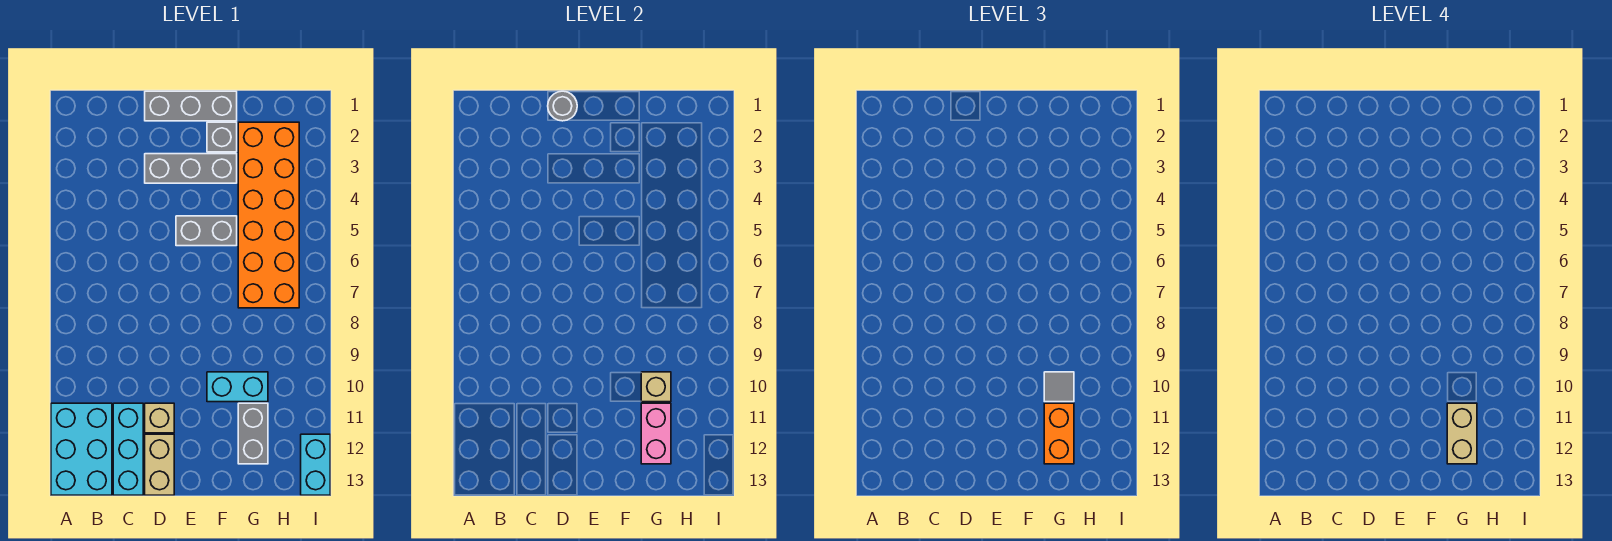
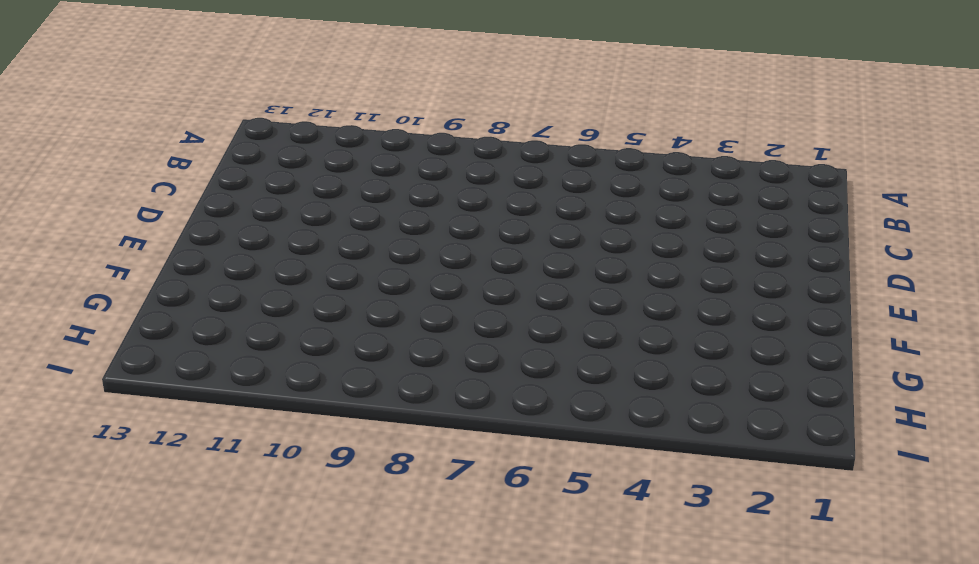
none -> cyan 2x3 brick [51,403,112,495]
none -> cyan 1x3 brick [113,403,143,495]
none -> grey 1x3 brick [145,91,237,121]

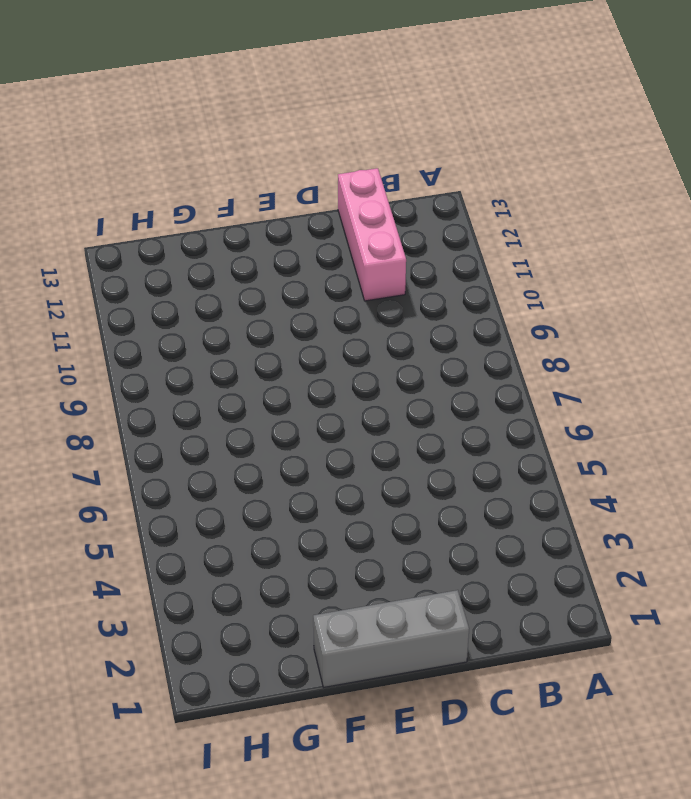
pink 1x3 brick [338,168,406,301] -> cyan 1x3 brick [113,403,143,495]
none -> cyan 2x3 brick [51,403,112,495]
none -> grey 1x3 brick [145,154,237,183]
none -> tan 1x1 brick [145,403,174,433]

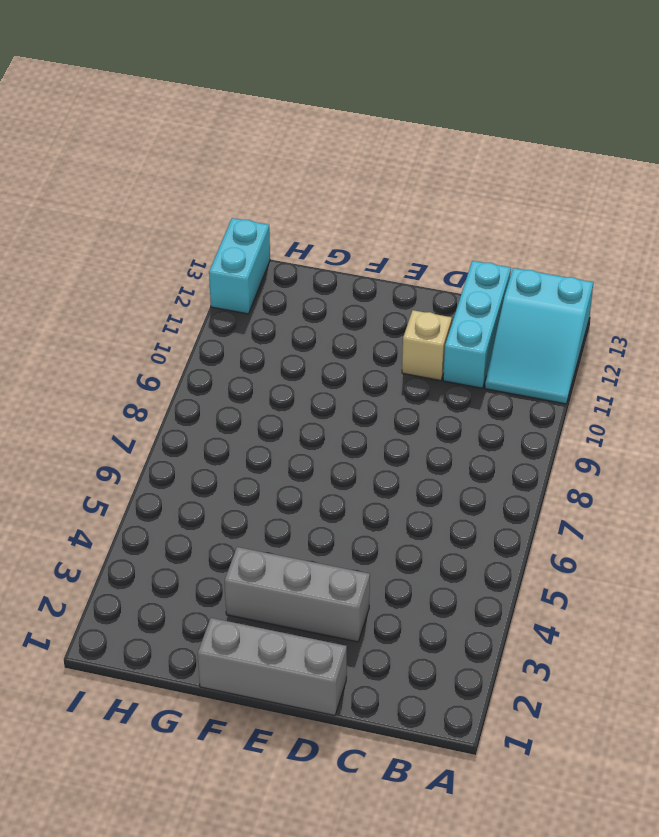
cyan 2x3 slope [485,268,593,404] -> cyan 2x3 brick [51,403,112,495]
none -> tan 1x2 brick [145,434,174,495]
none -> grey 1x2 brick [176,216,237,246]
none -> grey 1x1 brick [207,122,237,152]

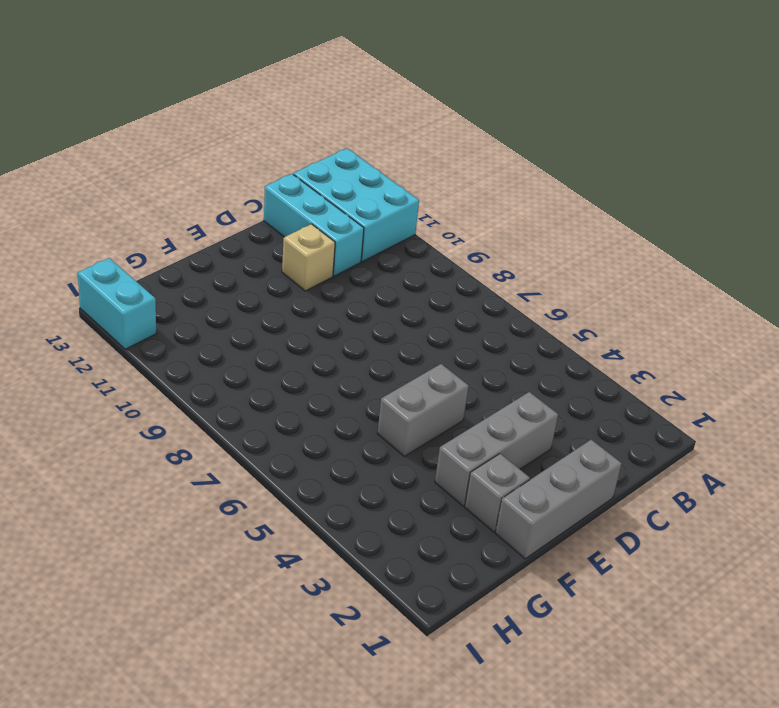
none -> tan 1x2 brick [145,434,174,495]
none -> cyan 1x2 brick [207,372,268,402]
none -> orange 2x6 brick [238,122,299,308]

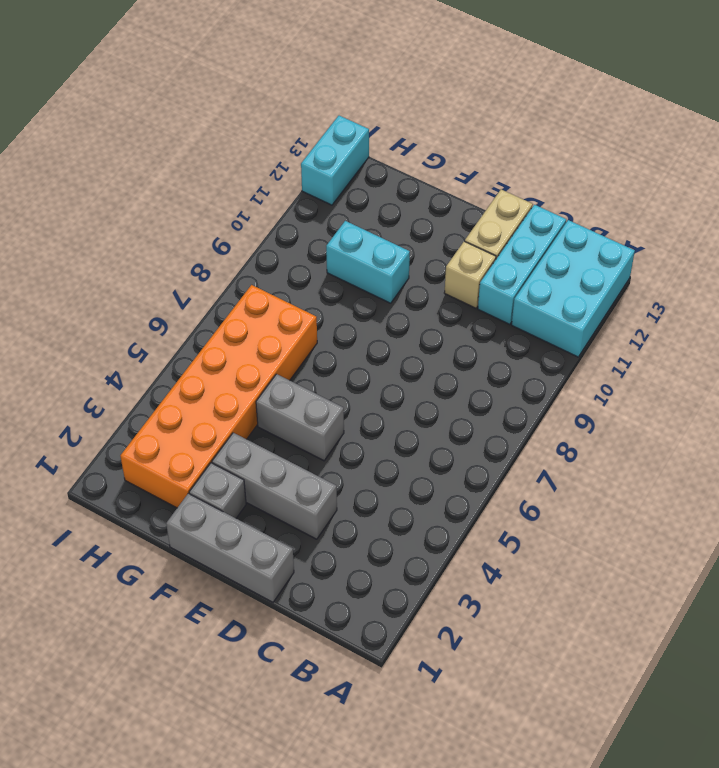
none -> grey 1x2 brick [238,403,268,464]
none -> grey 1x1 round brick [548,91,577,121]
none -> tan 1x1 brick [641,372,671,402]

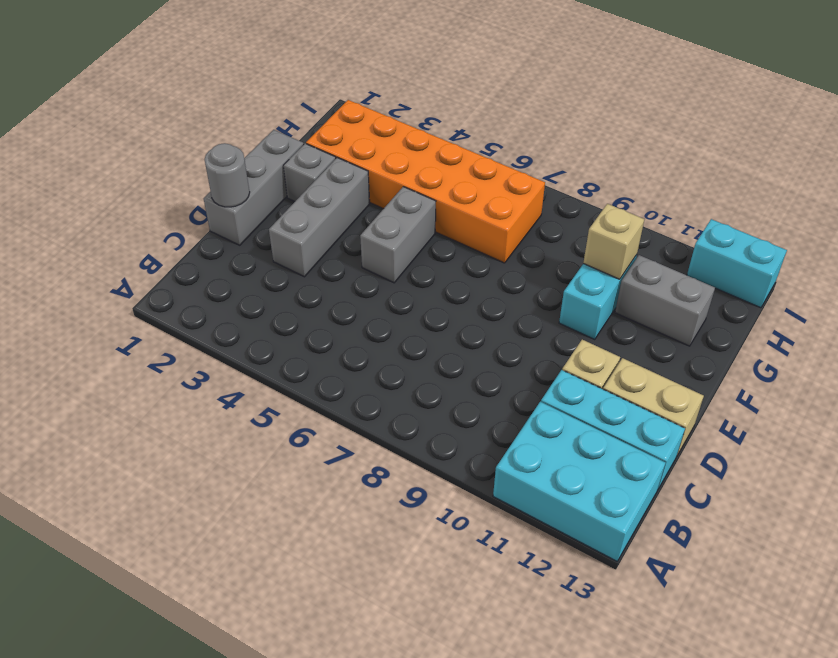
none -> pink 1x2 brick [641,403,671,464]
none -> grey 1x1 tile [1044,372,1074,402]
none -> orange 1x2 brick [1044,403,1074,464]

